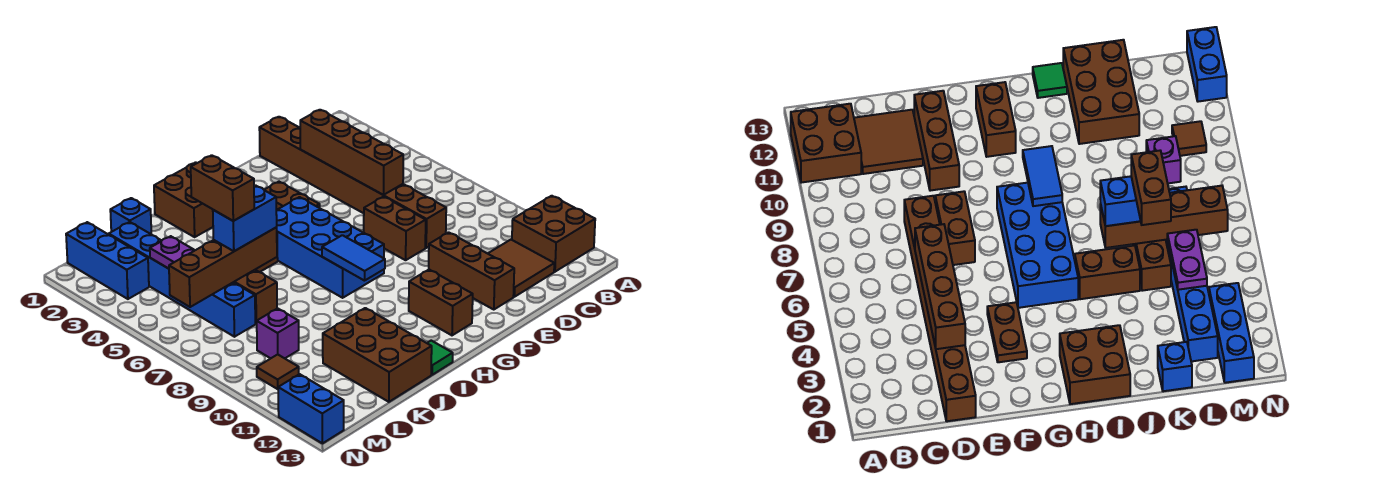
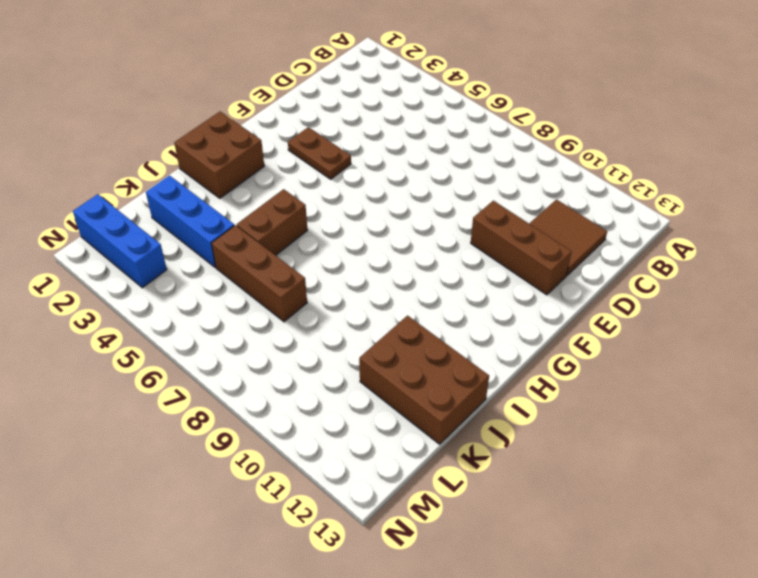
blue 1x3 brick [146,175,234,267] -> none
none -> brown 2x2 brick [512,196,595,272]
none -> brown 1x8 brick [259,117,446,248]
none -> brown 1x2 brick [364,197,426,260]

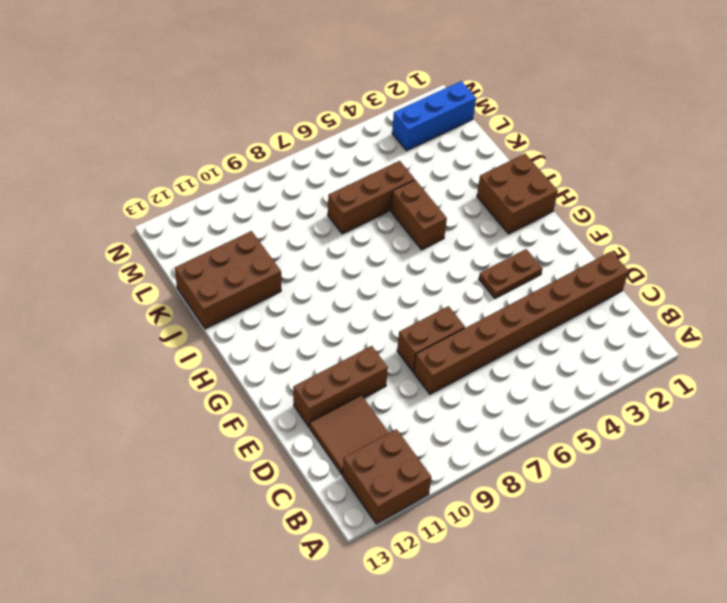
none -> blue 2x4 brick [276,197,384,298]
none -> brown 1x2 brick [409,270,473,335]
none -> green 1x1 tile [427,341,453,375]

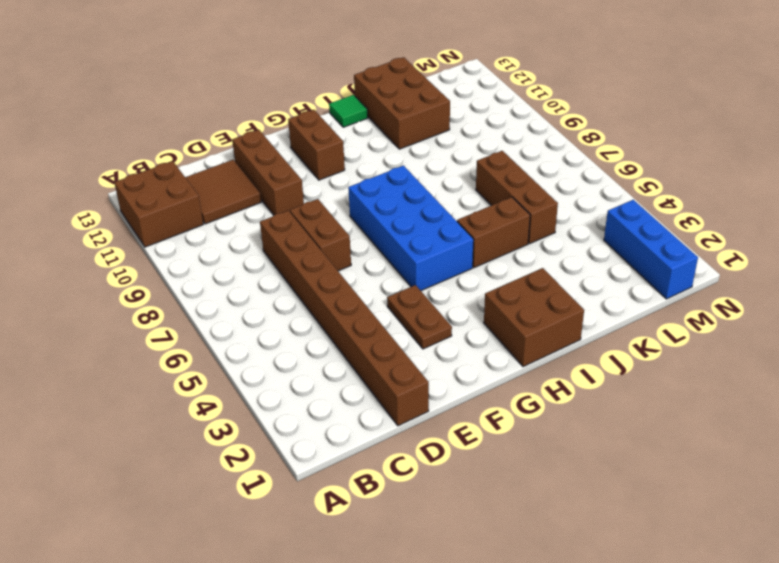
none -> blue 1x1 brick [110,198,151,234]
none -> blue 1x6 brick [109,222,255,337]
none -> purple 1x1 brick [257,308,299,358]

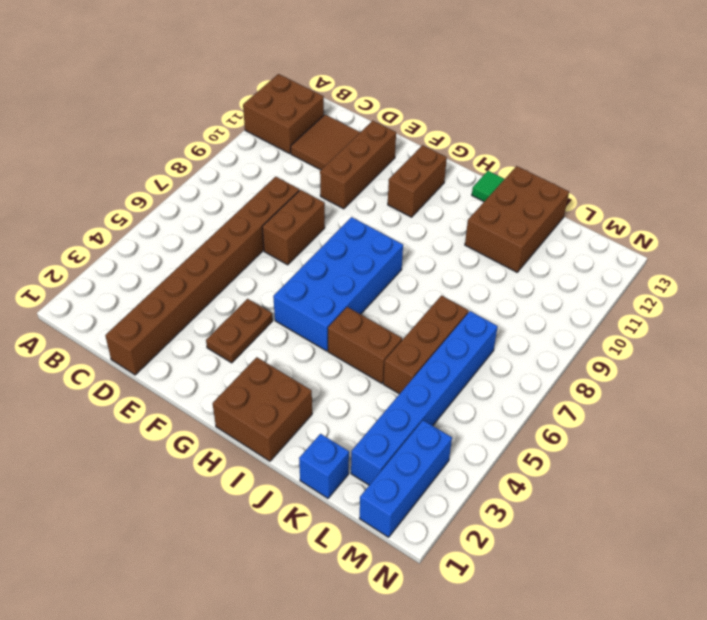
none -> purple 1x1 brick [257,308,299,358]
none -> brown 1x1 tile [257,354,299,389]
none -> blue 1x2 brick [278,374,344,443]

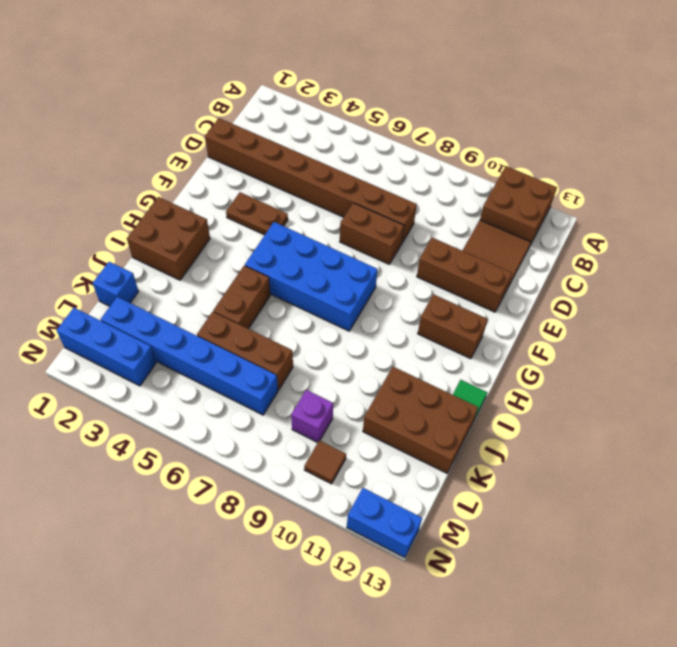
none -> brown 1x4 brick [300,110,403,195]
none -> blue 1x2 tile [322,235,385,281]
none -> brown 1x4 brick [169,227,277,307]

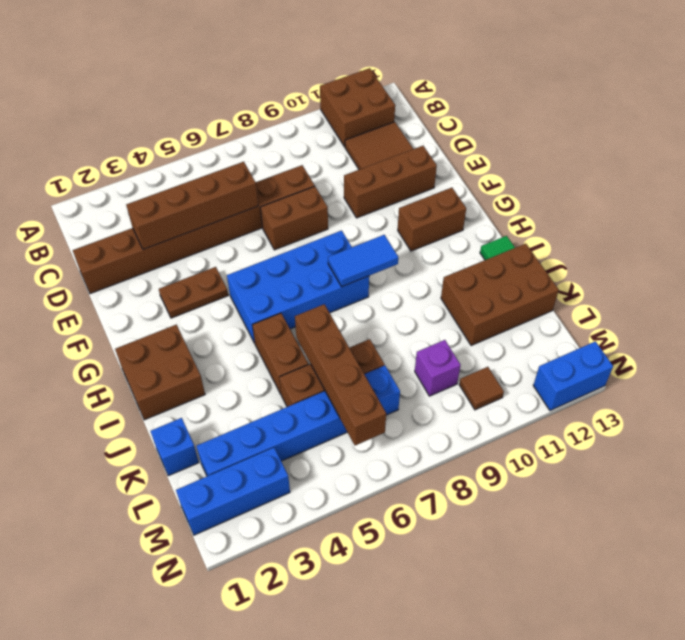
none -> purple 1x2 plate [150,236,195,269]
none -> blue 1x2 brick [213,186,277,251]
none -> brown 1x2 brick [191,155,254,221]

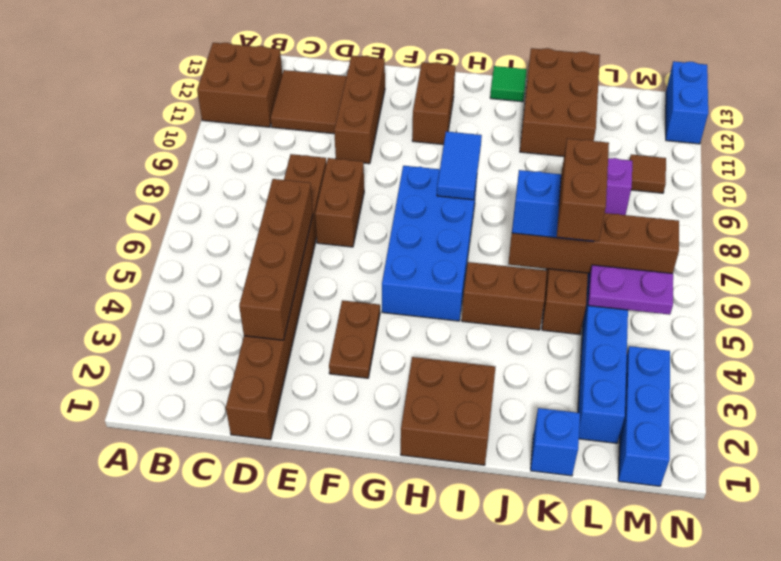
purple 1x2 plate [588,265,673,315] -> purple 1x2 plate turned to [150,236,195,269]

